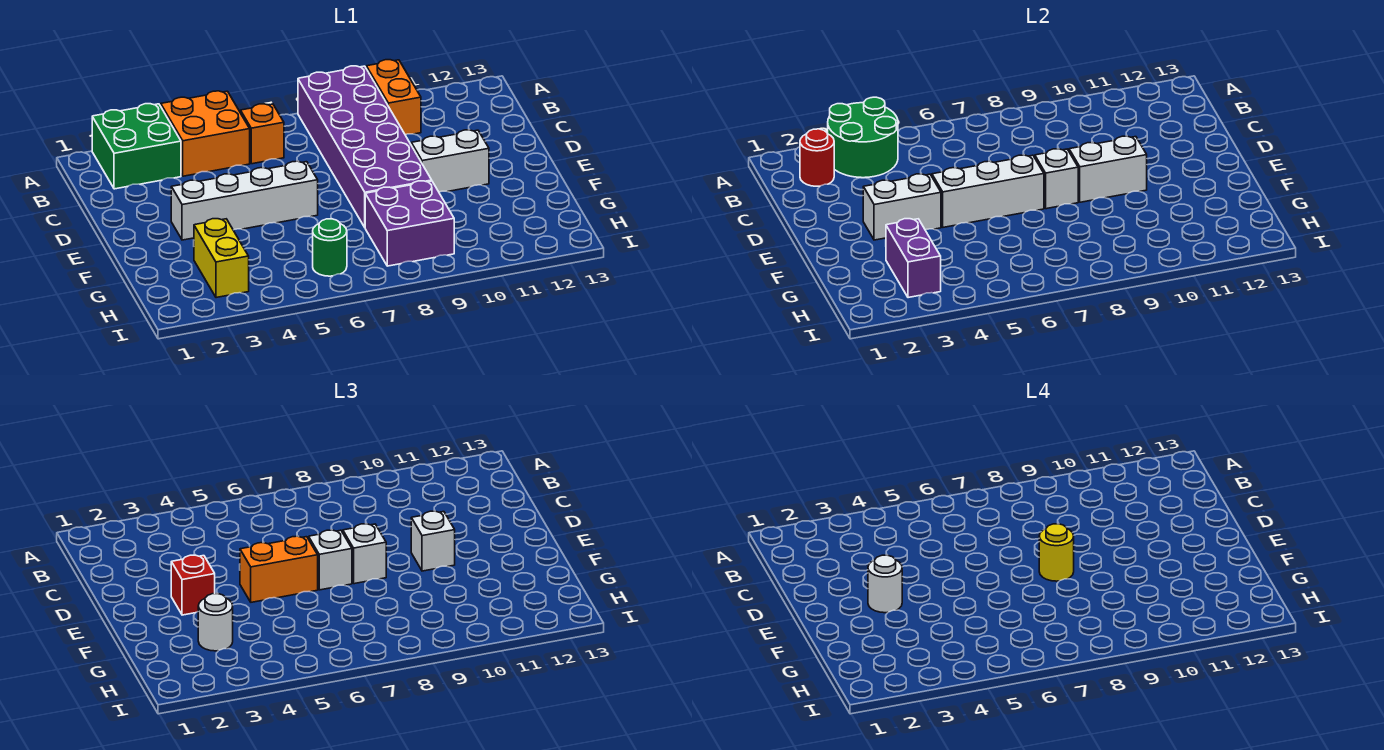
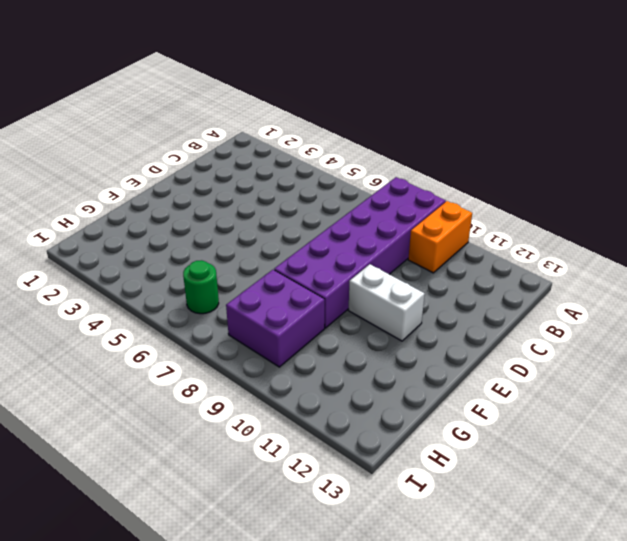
none -> green 2x2 brick [92,104,181,189]
none -> orange 2x2 brick [161,91,250,176]
none -> orange 1x1 brick [241,104,284,164]

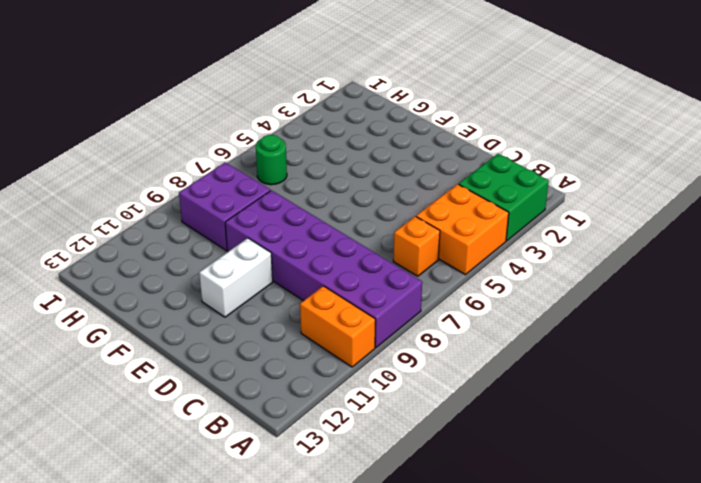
none -> white 1x4 brick [171,161,318,240]
none -> yellow 1x2 brick [194,219,249,298]
none -> green 2x2 round brick [827,97,898,178]

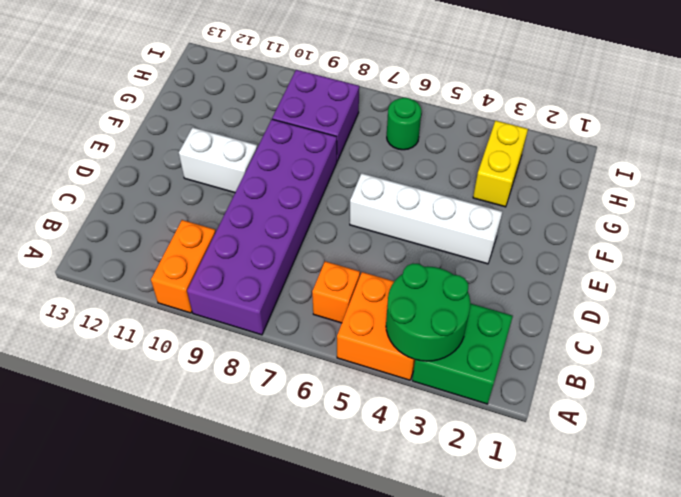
none -> red 1x1 round brick [800,129,834,186]
none -> white 1x2 brick [863,174,941,240]
none -> white 1x3 brick [932,155,1044,227]

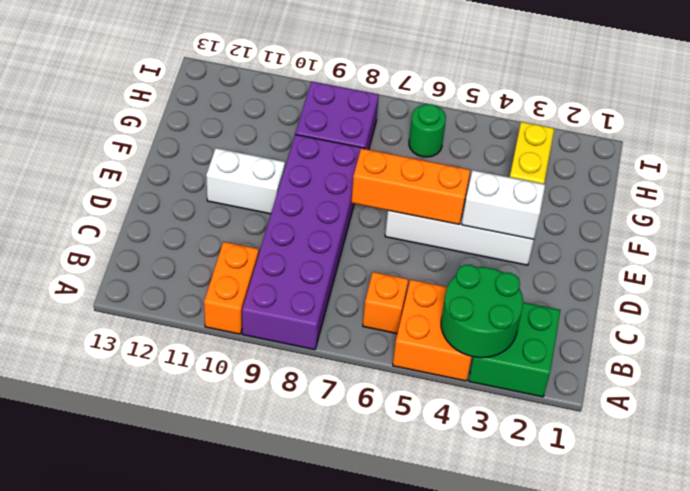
orange 1x3 brick [351,148,470,225] -> white 1x3 brick [932,155,1044,227]
none -> red 1x1 round brick [800,129,834,186]
none -> white 1x1 brick [1035,149,1078,209]
none -> white 1x2 brick [1069,136,1147,202]

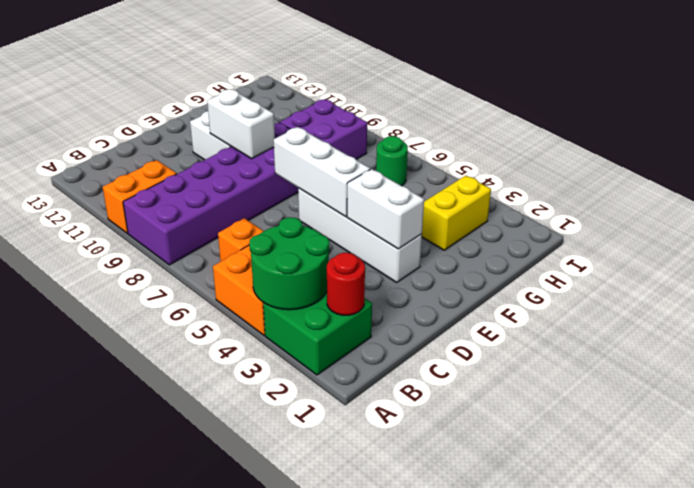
none -> white 1x1 brick [1035,149,1078,209]
none -> purple 1x2 brick [886,219,941,298]
none -> red 1x1 brick [171,555,215,615]

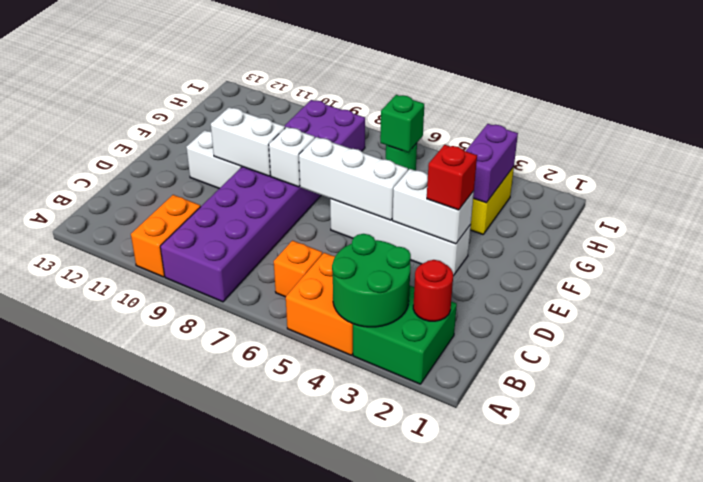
green 1x1 brick [380,95,424,152] -> none
none -> orange 1x2 brick [240,536,318,602]
none -> white 1x1 brick [309,530,352,590]
none -> white 1x1 brick [343,524,386,584]

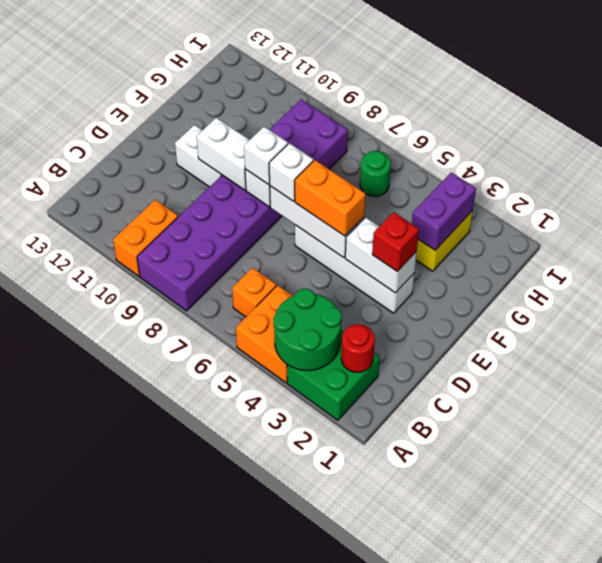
none -> white 1x1 brick [411,511,455,571]
none -> white 1x1 round brick [198,594,233,651]
none -> white 1x1 round brick [868,555,902,613]

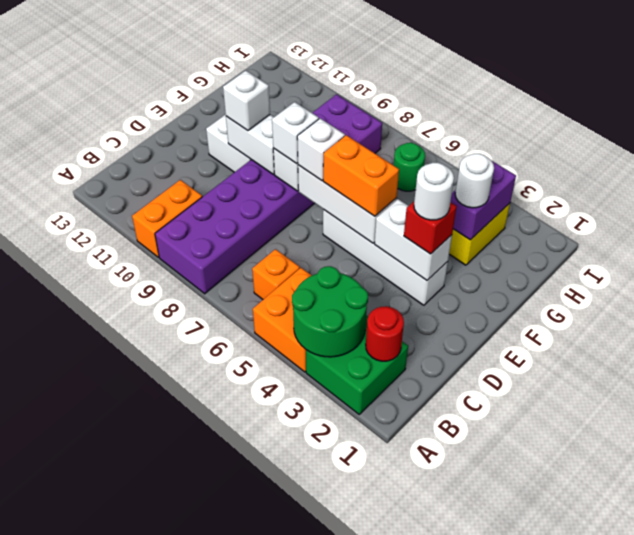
none -> yellow 1x1 round brick [1039,524,1074,581]

